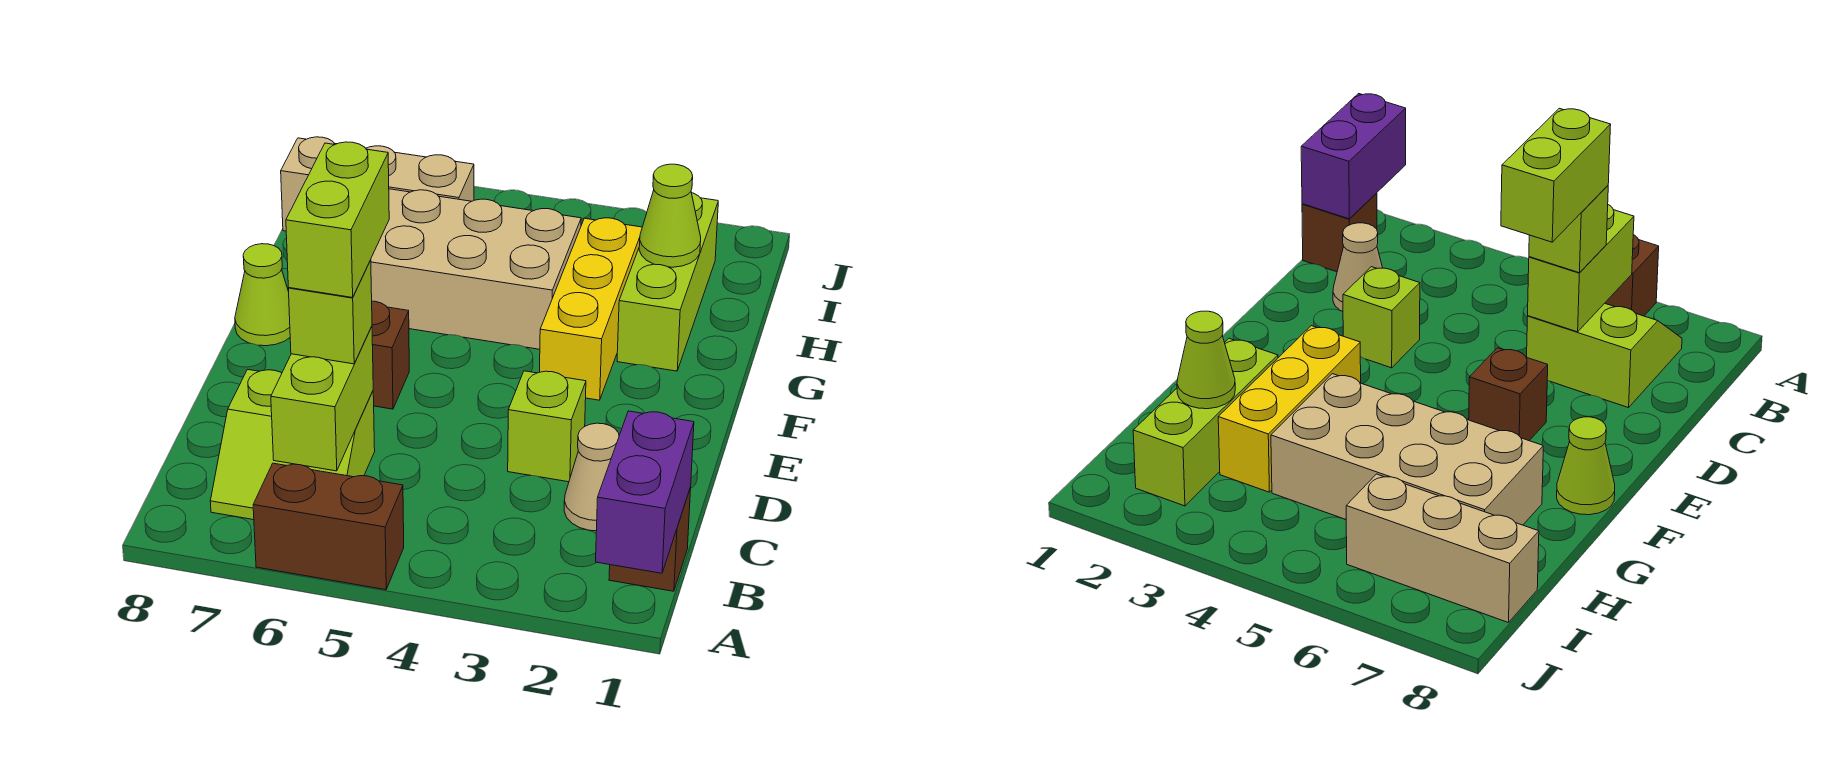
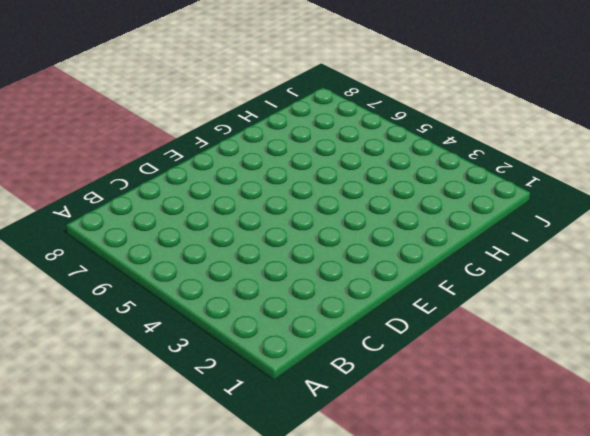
none -> brown 1x2 brick [253,463,404,590]
none -> brown 1x1 brick [609,487,691,591]
none -> lime 2x2 slope [210,369,375,520]

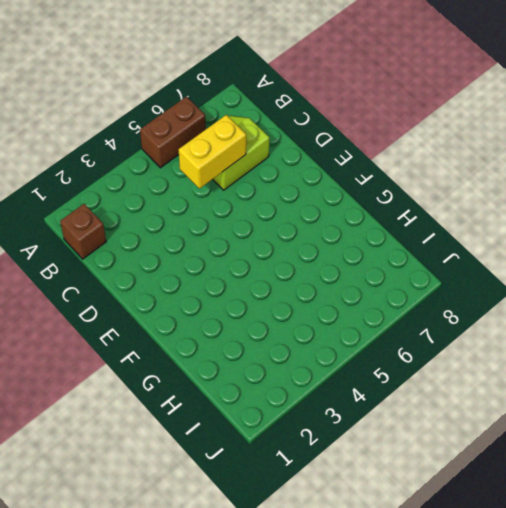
yellow 1x2 brick [179,115,246,189] -> lime 1x2 brick [271,327,373,471]
none -> tan 1x1 cone [564,423,619,531]
none -> lime 1x1 brick [508,371,586,482]
none -> brown 1x1 brick [372,301,409,409]

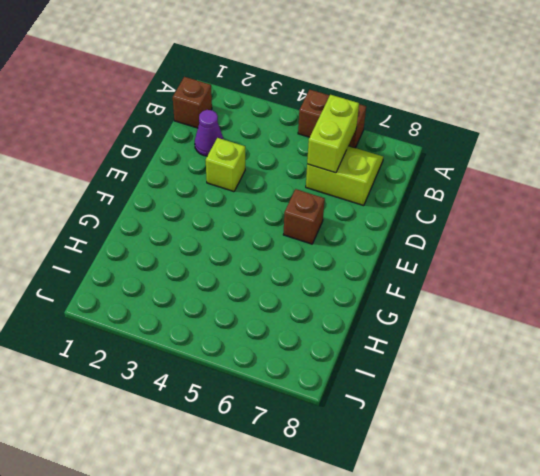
purple 1x1 cone [195,110,223,156] -> tan 1x1 cone [564,423,619,531]
none -> yellow 1x3 brick [540,218,642,400]
none -> lime 1x1 cone [235,244,290,346]
none -> lime 1x3 brick [617,193,718,371]

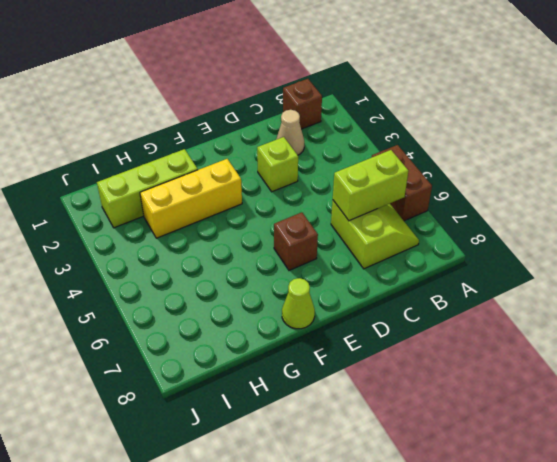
none -> tan 2x4 brick [371,189,581,349]
none -> tan 1x3 brick [281,137,474,231]
none -> purple 1x2 brick [596,411,694,573]

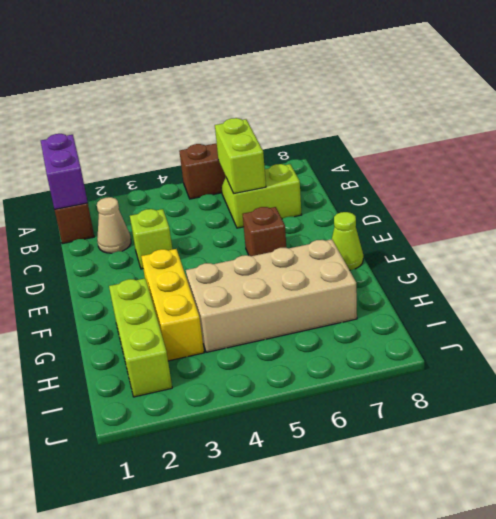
none -> tan 1x3 brick [281,137,474,231]
none -> lime 1x1 cone [639,164,701,267]
none -> lime 1x1 brick [288,260,372,364]

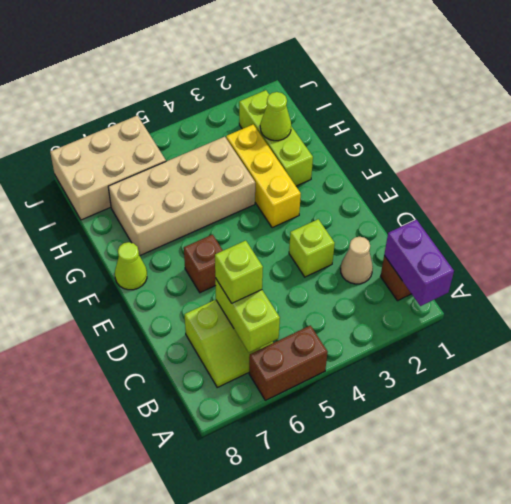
tan 2x3 brick [50,115,166,220] -> tan 1x3 brick [281,137,474,231]
none -> lime 1x2 brick [286,142,389,298]

